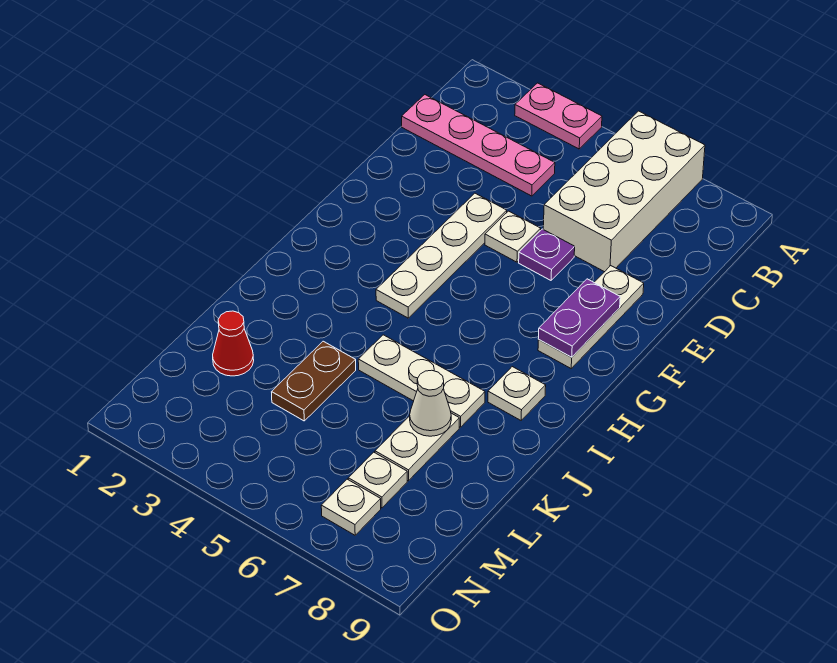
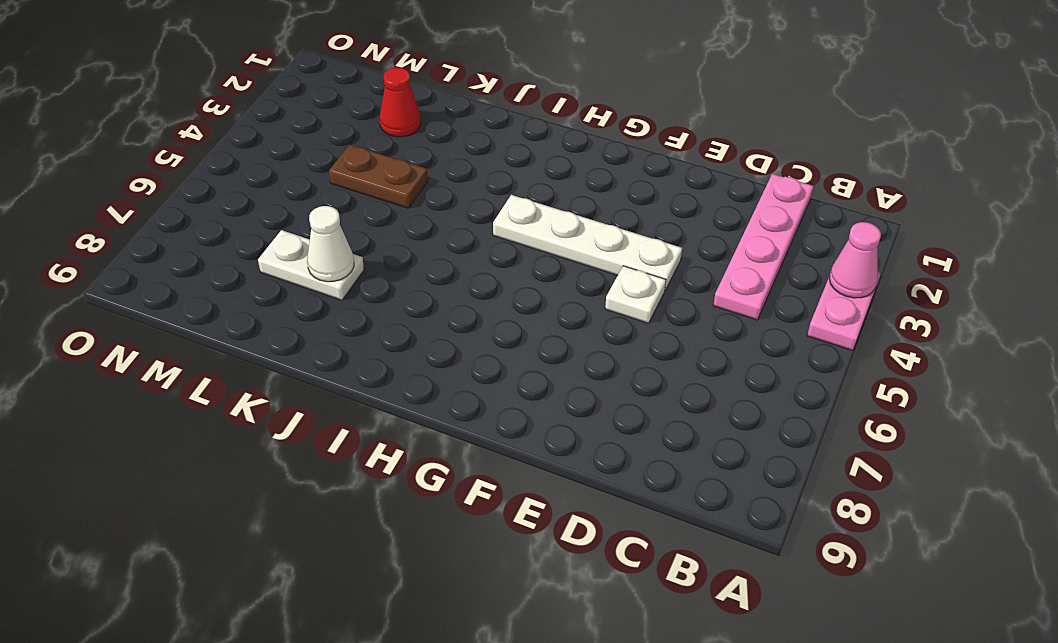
pink 1x1 cone [829,222,881,298] -> none
none -> white 2x4 brick [543,111,705,272]
none -> purple 1x1 plate [519,229,575,280]
none -> white 1x3 plate [538,266,644,368]

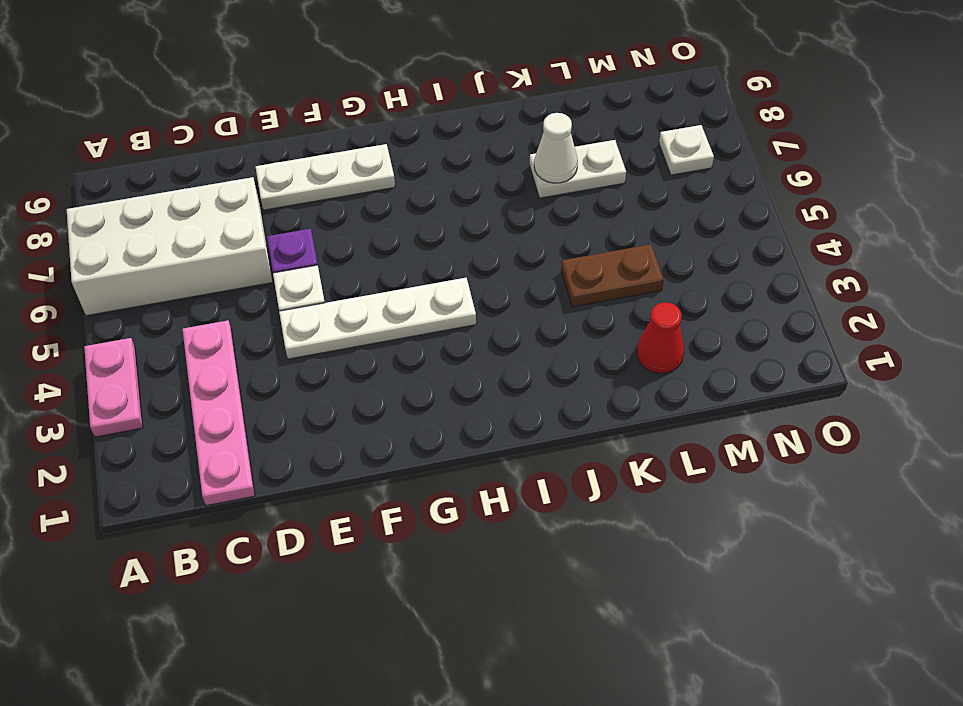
none -> white 1x1 plate [488,367,546,420]
none -> white 1x3 plate [358,335,485,427]
none -> white 1x1 plate [348,452,407,508]

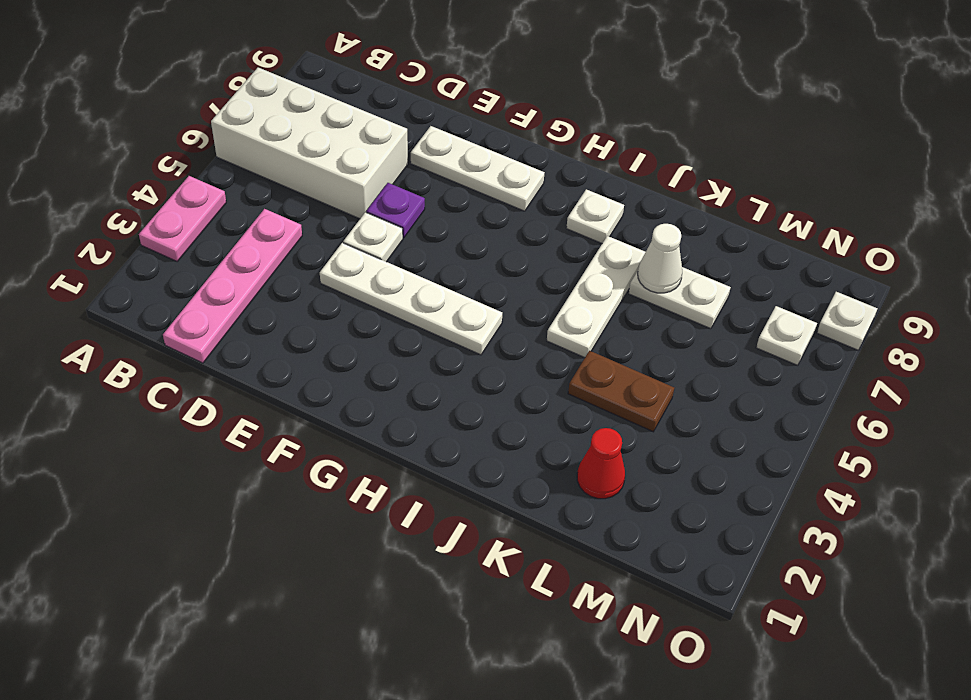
white 1x1 plate [817,292,877,350] -> white 1x1 plate moved to [348,452,407,508]
none -> purple 1x2 plate [538,279,620,357]

